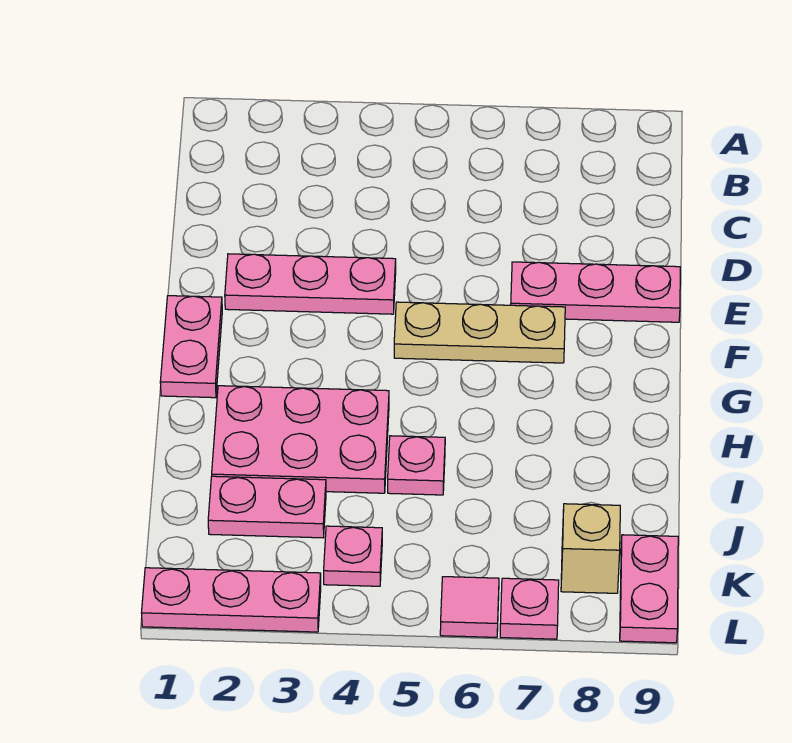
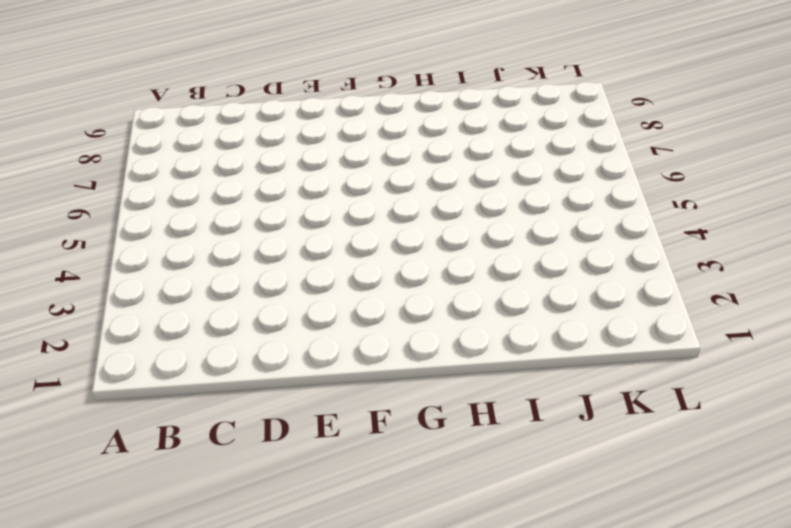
none -> pink 1x3 plate [225,254,396,314]
none -> pink 1x3 plate [511,262,680,322]
none -> pink 1x2 plate [160,296,222,398]

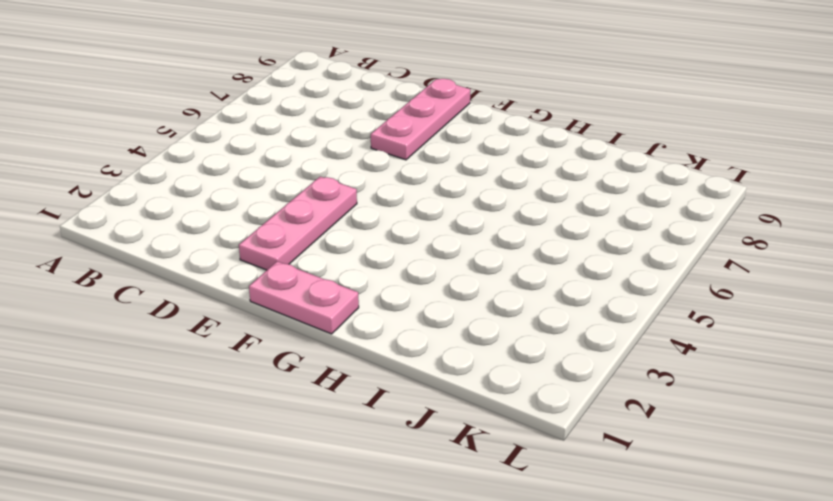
none -> tan 1x3 plate [394,302,565,363]
none -> pink 2x3 plate [212,386,389,493]
none -> pink 1x1 plate [388,436,445,495]

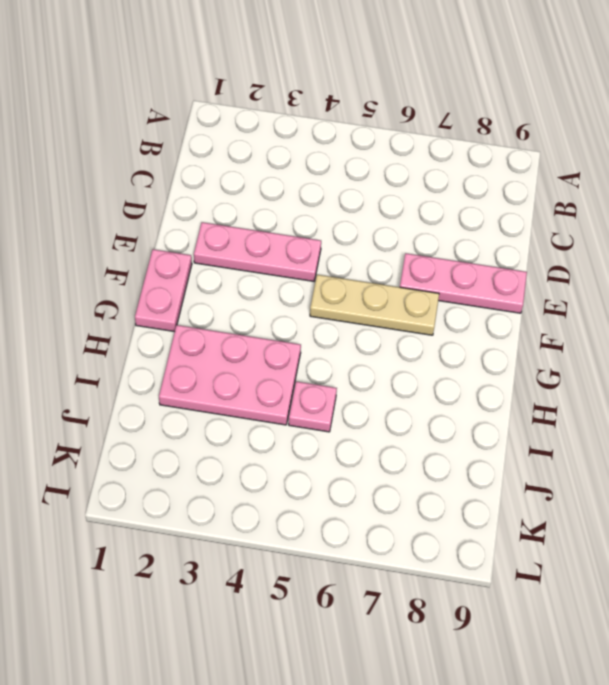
none -> pink 1x2 plate [208,476,326,538]
none -> pink 1x1 plate [324,526,382,586]
none -> tan 1x1 brick [561,504,620,593]

